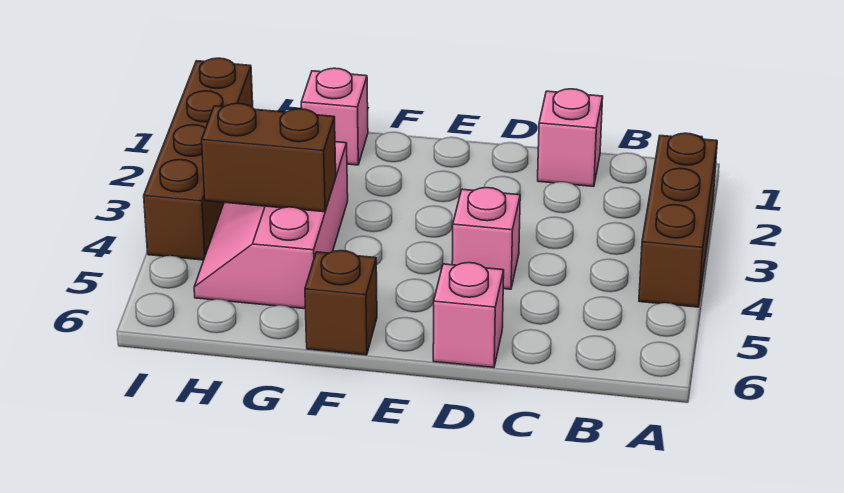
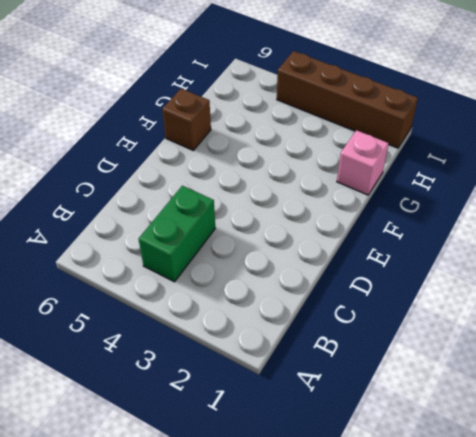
green 1x2 brick [139,186,215,282] -> none
none -> brown 1x3 brick [639,133,717,307]
none -> pink 1x1 brick [538,89,603,187]

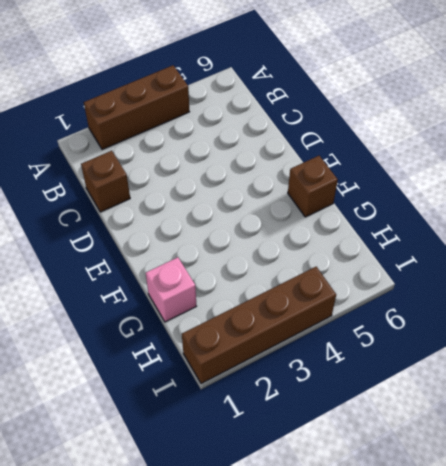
brown 1x1 brick [81,151,130,212] -> pink 1x1 brick [538,89,603,187]
none -> pink 1x1 brick [452,188,520,289]
none -> pink 1x1 brick [433,263,504,368]

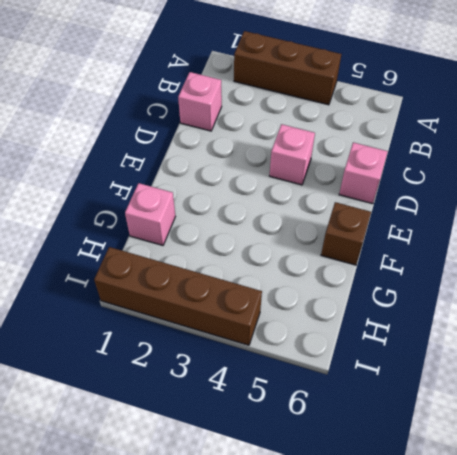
none -> pink 2x3 slope [194,142,348,309]
none -> brown 1x2 brick [202,103,336,212]

